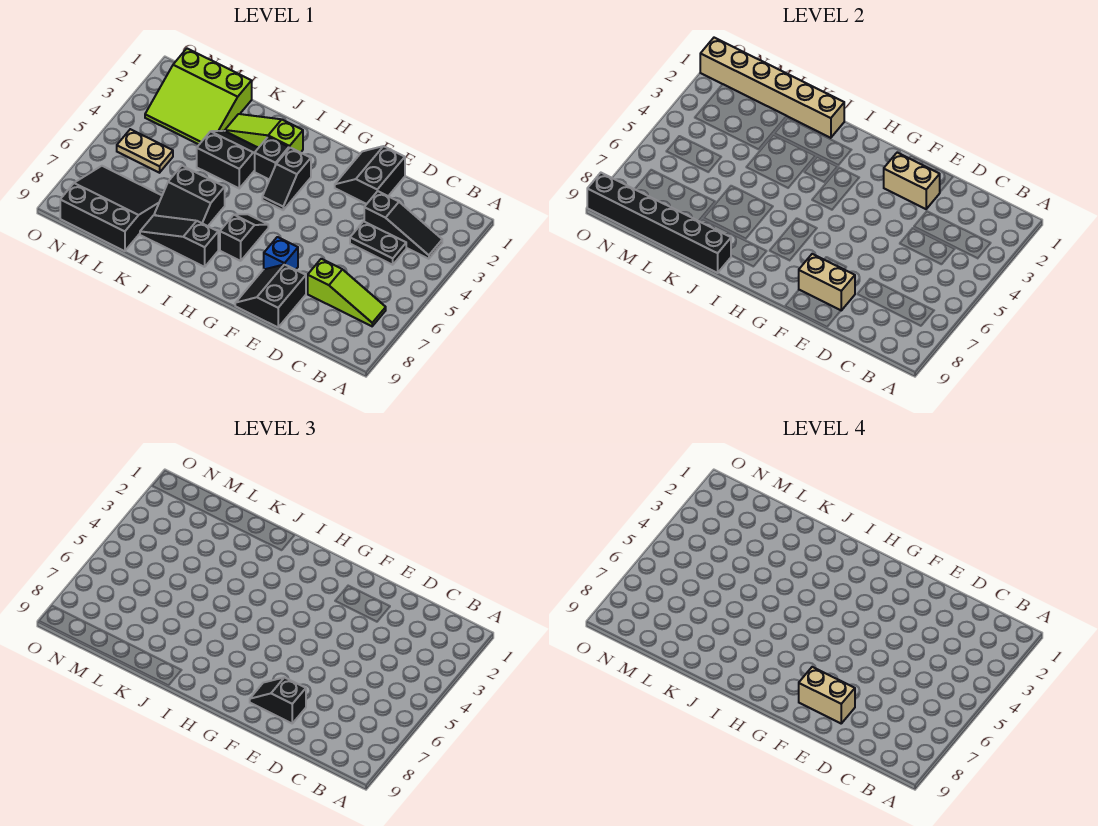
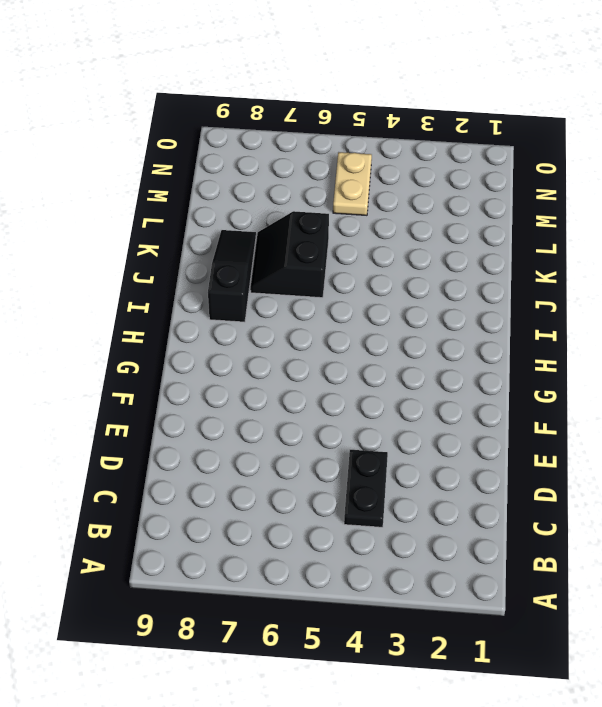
none -> black 1x3 slope [364,191,442,259]
none -> lime 1x3 slope [308,259,386,326]
none -> black 2x2 slope [335,146,405,204]

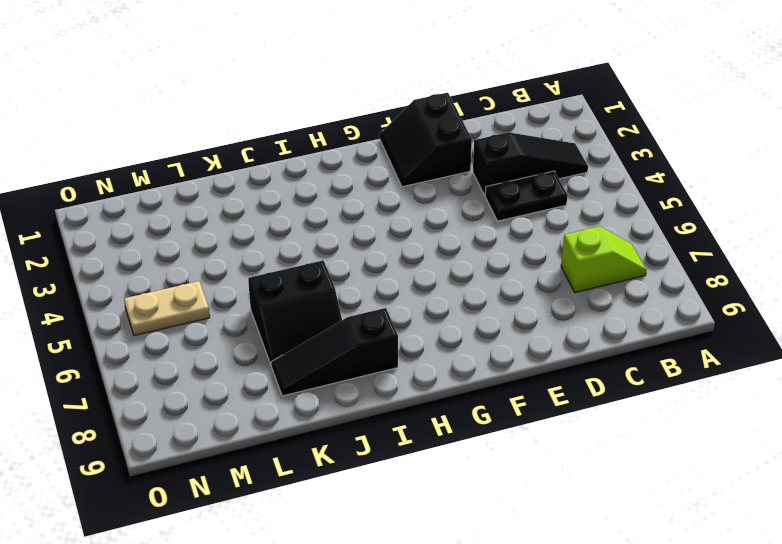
lime 1x2 slope [561,226,646,293] -> lime 1x3 slope [308,259,386,326]
none -> black 2x2 slope [235,264,306,327]
none -> blue 1x1 brick [264,237,298,270]
none -> black 1x2 slope [262,148,311,210]

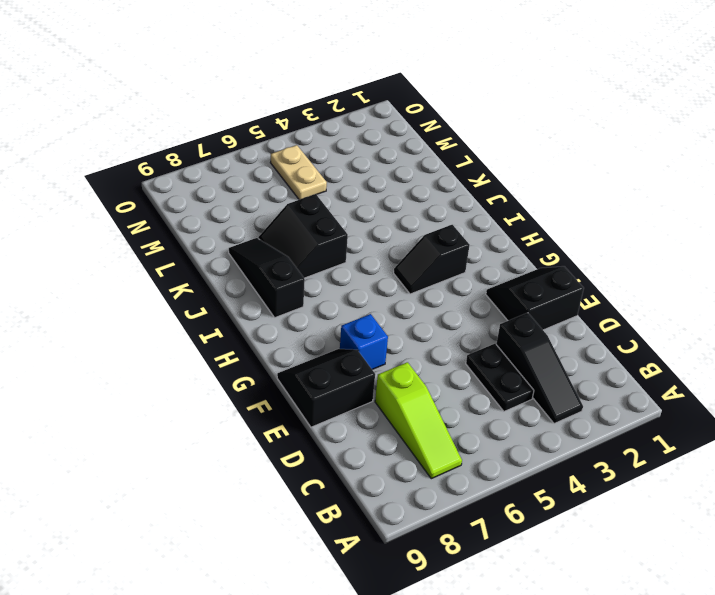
none -> black 1x2 slope [220,214,268,261]
none -> lime 1x3 slope [225,114,303,153]
none -> black 1x1 brick [255,137,289,180]

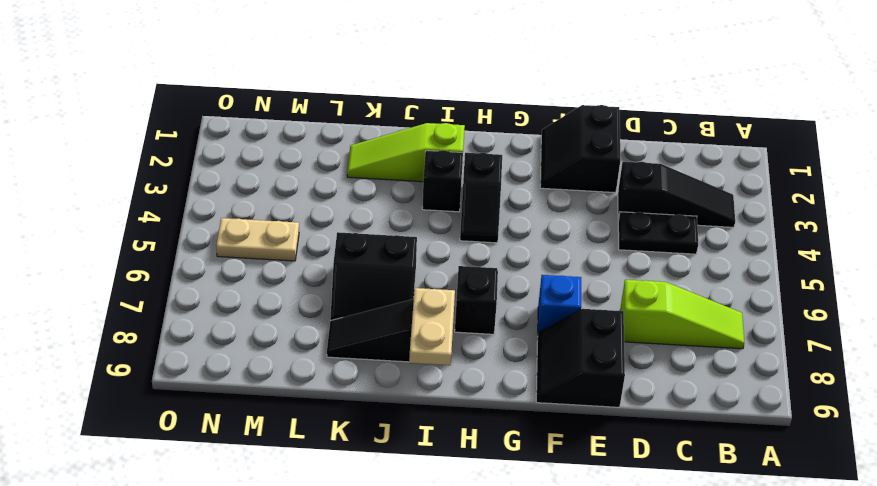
tan 1x2 plate [409,288,455,365] -> none
none -> black 2x2 slope [197,131,258,188]
none -> lime 3x3 slope [145,49,252,144]
none -> black 3x3 slope [60,166,162,251]

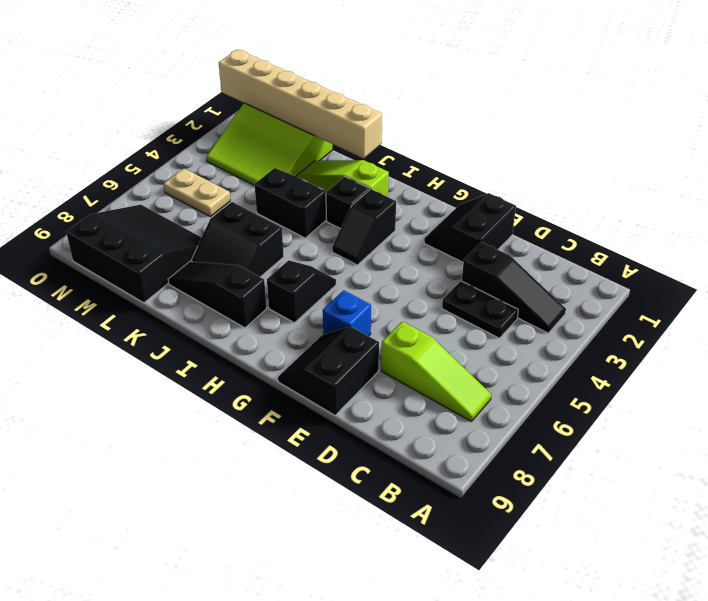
none -> tan 1x2 brick [884,153,940,209]
none -> tan 1x2 brick [799,254,855,310]
none -> black 1x6 brick [587,173,731,273]

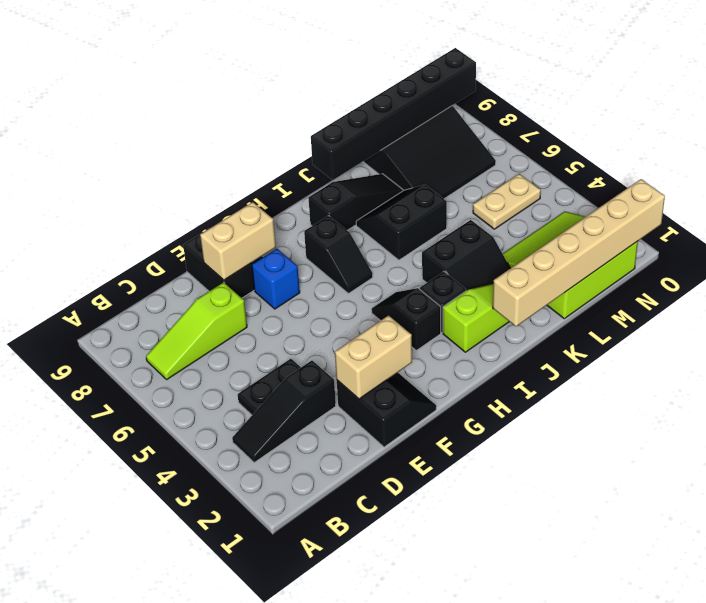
none -> black 1x2 slope [250,677,306,723]
none -> tan 1x2 brick [799,667,855,723]

